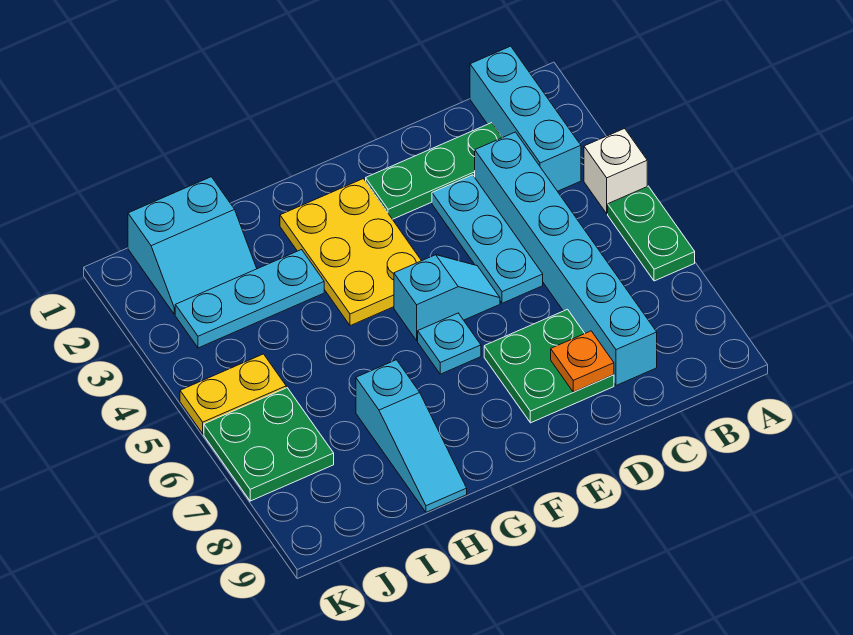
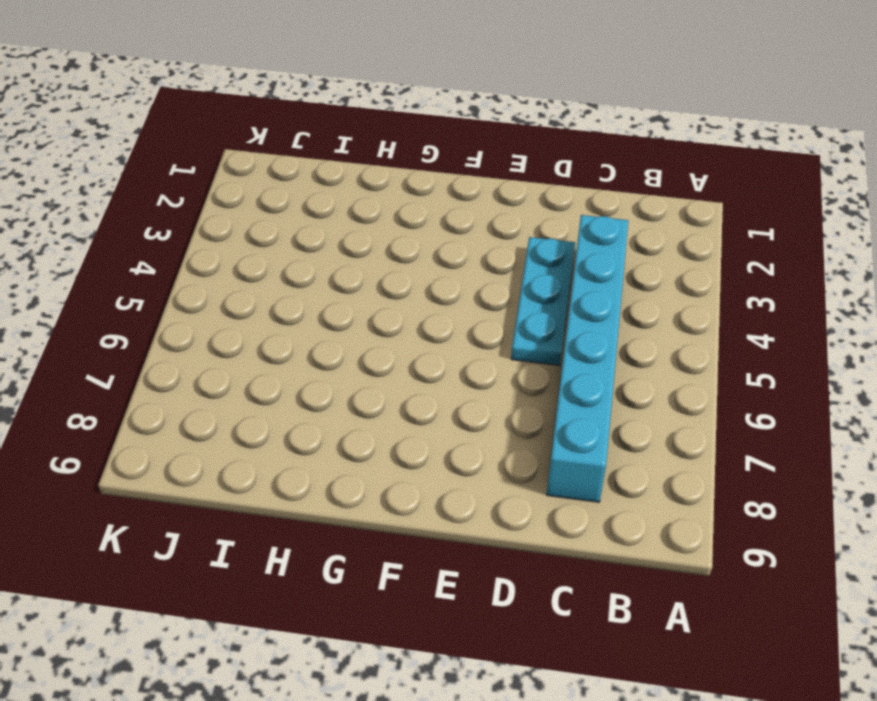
none -> white 1x1 brick [584,128,647,214]
none -> green 1x2 plate [608,186,695,281]
none -> cyan 1x3 brick [470,46,581,191]

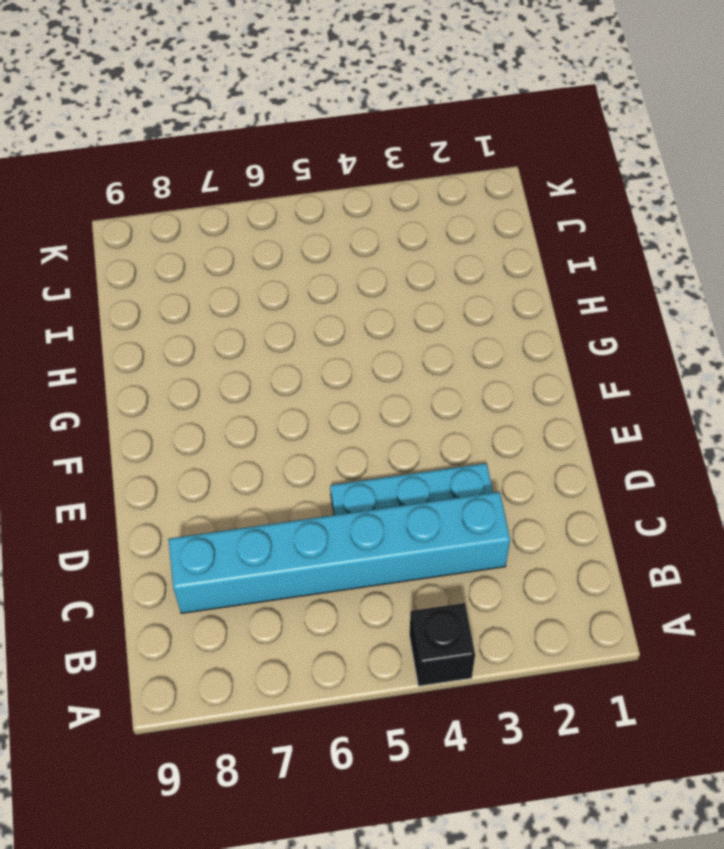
black 1x1 brick [410,603,475,686] -> white 1x1 brick [584,128,647,214]
none -> green 1x2 plate [608,186,695,281]
none -> cyan 1x3 brick [470,46,581,191]
none -> green 1x3 plate [366,123,502,219]

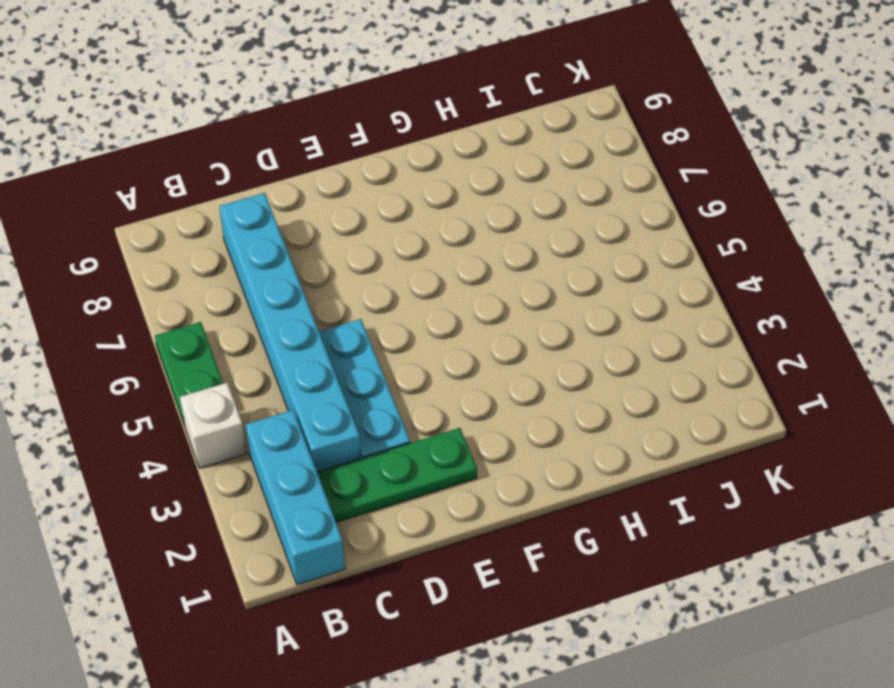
none -> green 2x2 plate [484,309,614,423]
none -> cyan 1x2 slope [394,255,500,340]
none -> yellow 2x3 plate [280,179,421,326]

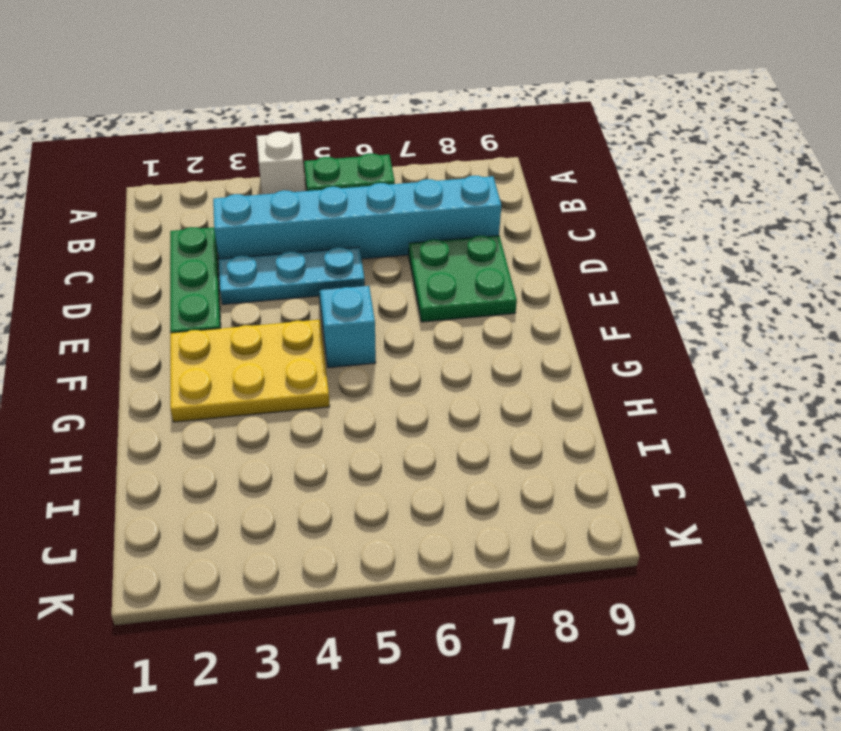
none -> cyan 1x3 brick [470,46,581,191]
none -> cyan 1x1 plate [418,313,481,374]
none -> cyan 1x3 plate [175,250,324,348]

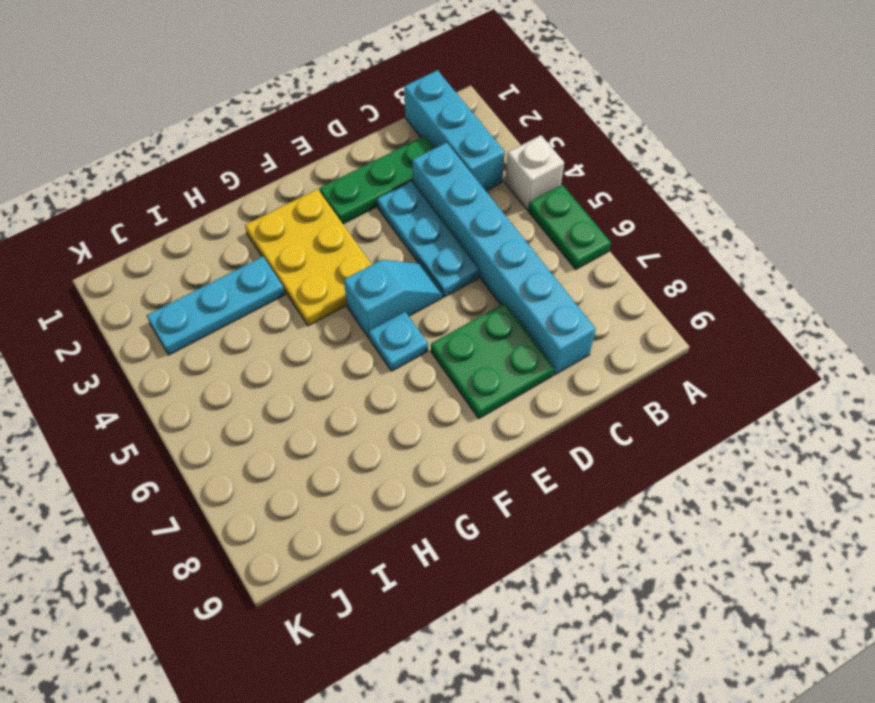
none -> cyan 1x3 slope [356,360,467,512]
none -> cyan 2x2 slope [128,177,257,314]
none -> yellow 1x2 plate [180,354,286,434]

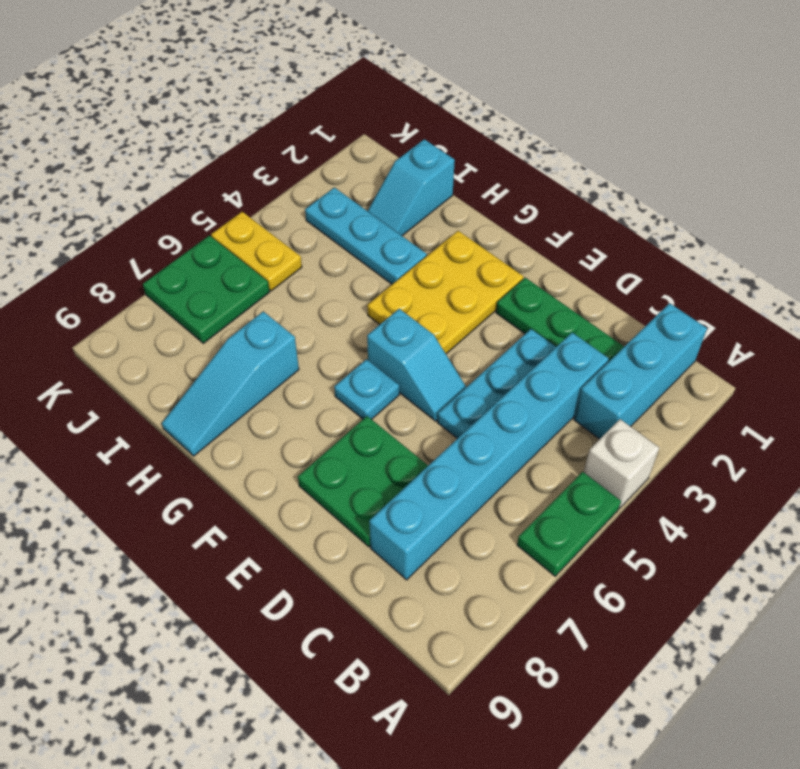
cyan 1x2 slope [368,139,455,236] -> cyan 2x2 slope [128,177,257,314]
none -> orange 1x1 plate [551,331,614,392]

